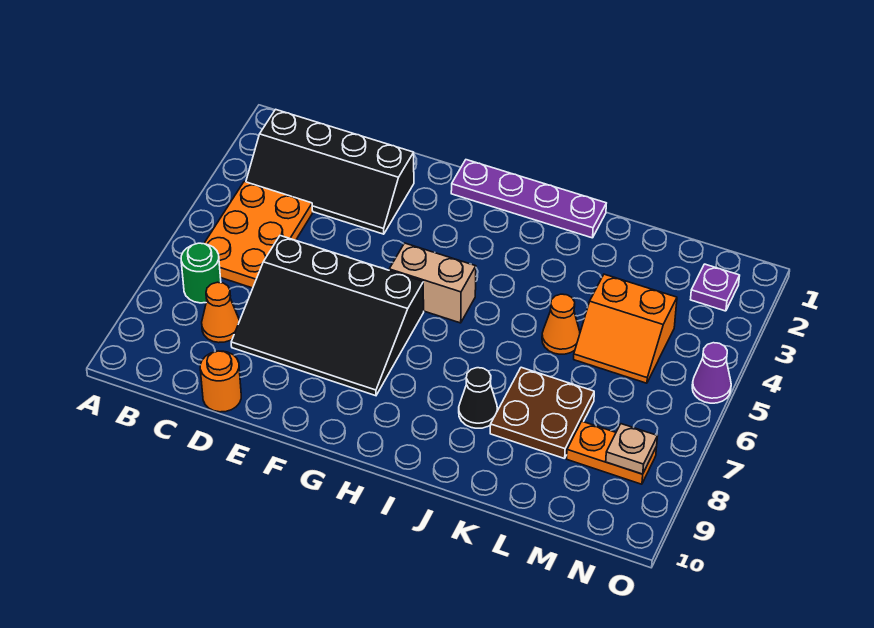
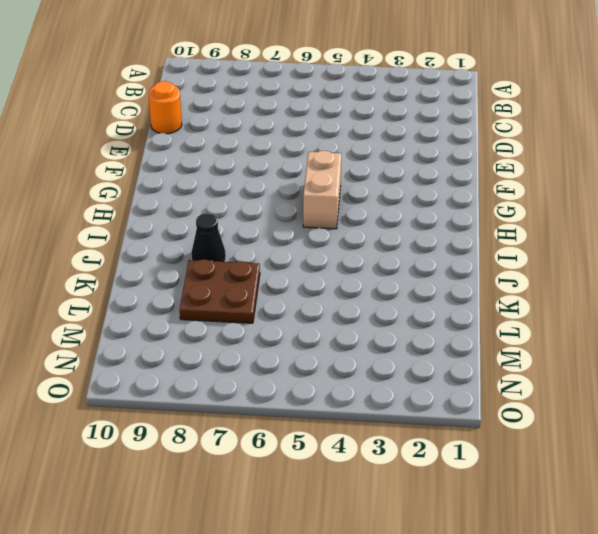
none -> black 2x4 slope [246,109,414,234]
none -> orange 2x3 plate [204,182,313,288]
none -> green 1x1 round brick [181,243,221,303]

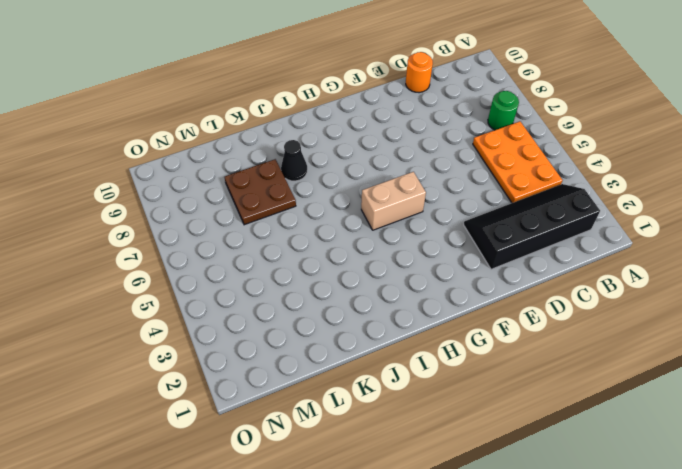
none -> orange 1x1 cone [202,282,239,343]
none -> black 3x4 slope [231,235,424,396]
none -> purple 1x4 plate [451,160,606,238]

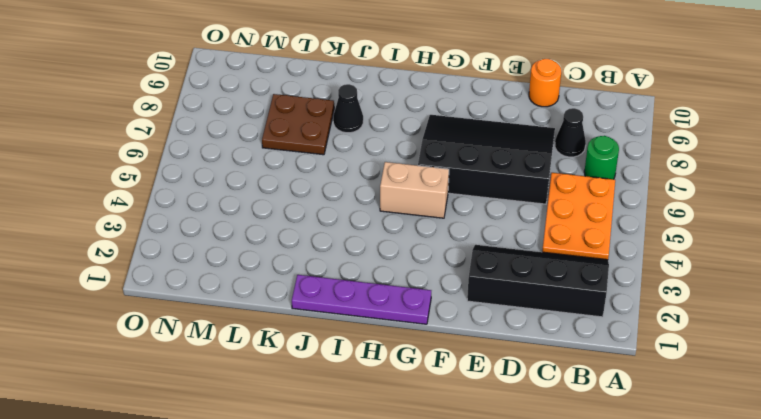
black 1x1 cone [555,108,586,157] -> orange 1x1 cone [202,282,239,343]
none -> orange 1x1 cone [542,294,580,354]
none -> orange 2x2 slope [574,274,677,383]
none -> orange 1x2 plate [567,421,657,484]

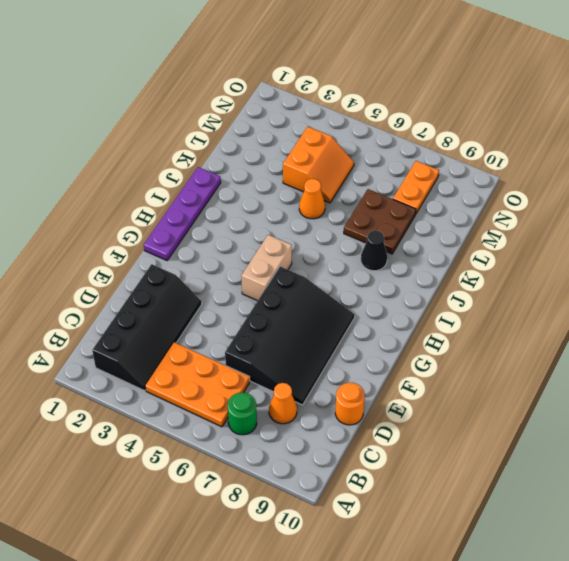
none -> purple 1x1 plate [690,264,740,311]
none -> purple 1x1 cone [692,343,731,403]
none -> tan 1x1 plate [606,424,657,474]

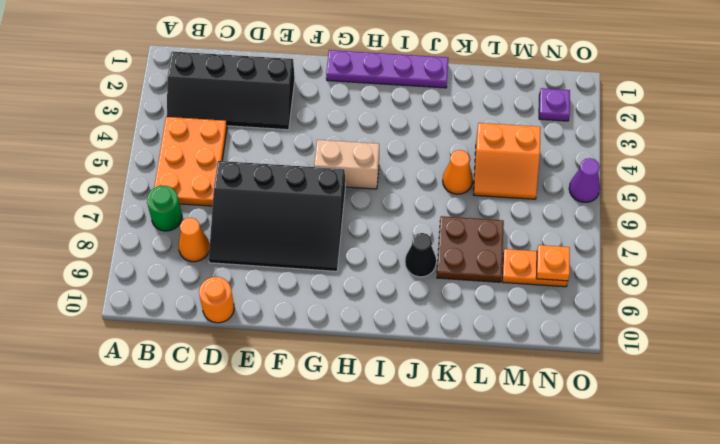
orange 1x1 plate [536,245,570,281] -> tan 1x1 plate [606,424,657,474]

